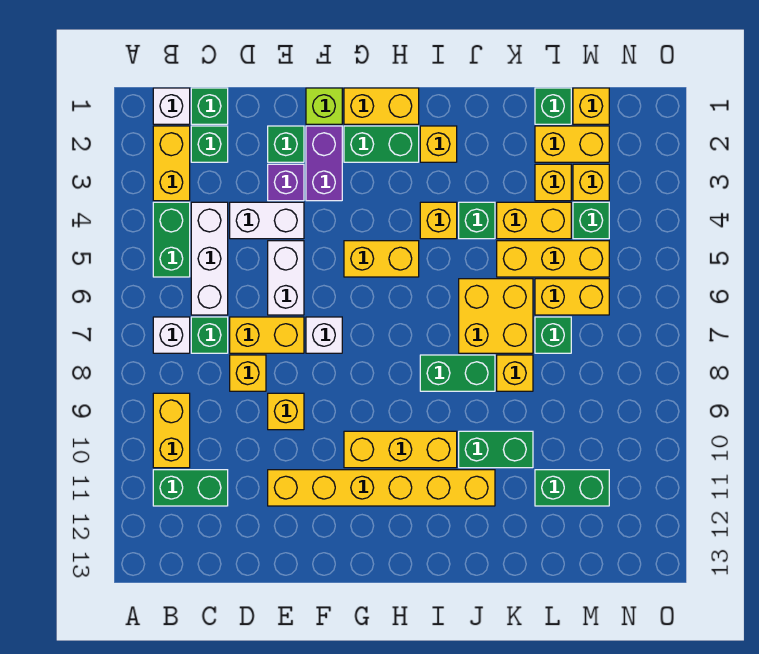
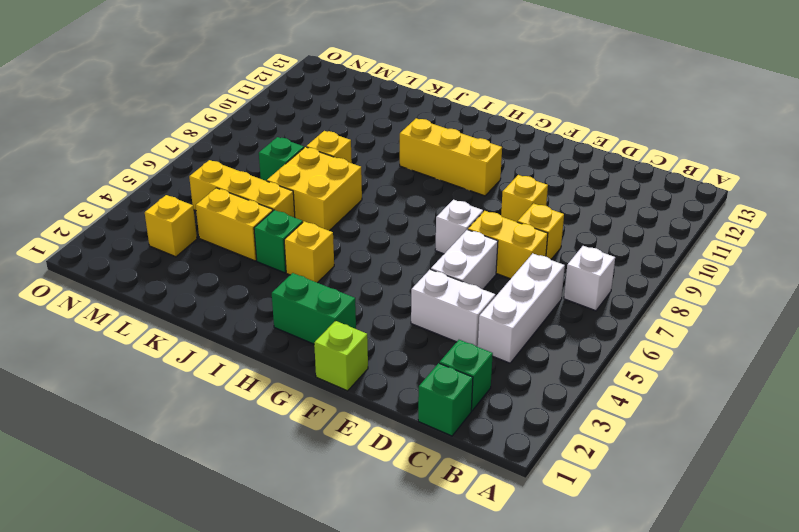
none -> white 1x1 brick [153,88,190,124]
none -> yellow 1x2 brick [153,126,190,201]
none -> green 1x2 brick [153,202,190,277]
none -> yellow 1x2 brick [153,393,190,468]

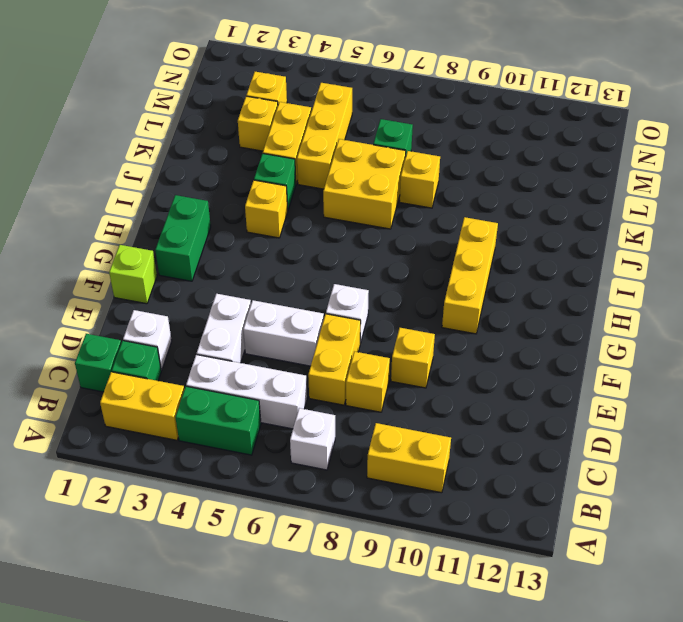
white 1x1 brick [123,310,172,370] -> white 1x1 brick moved to [153,88,190,124]
none -> green 1x2 brick [153,470,228,506]
none -> green 1x1 brick [191,317,228,353]
none -> green 1x1 brick [268,126,304,162]
none -> purple 1x1 brick [268,164,304,201]

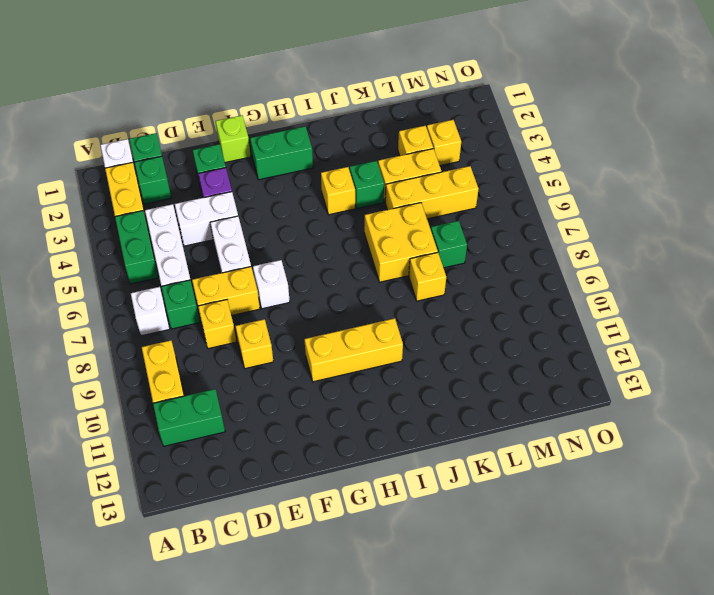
none -> yellow 1x6 brick [268,470,495,506]
none -> purple 1x2 brick [306,126,342,201]
none -> yellow 1x2 brick [344,88,419,124]
none -> yellow 1x2 brick [344,241,419,277]

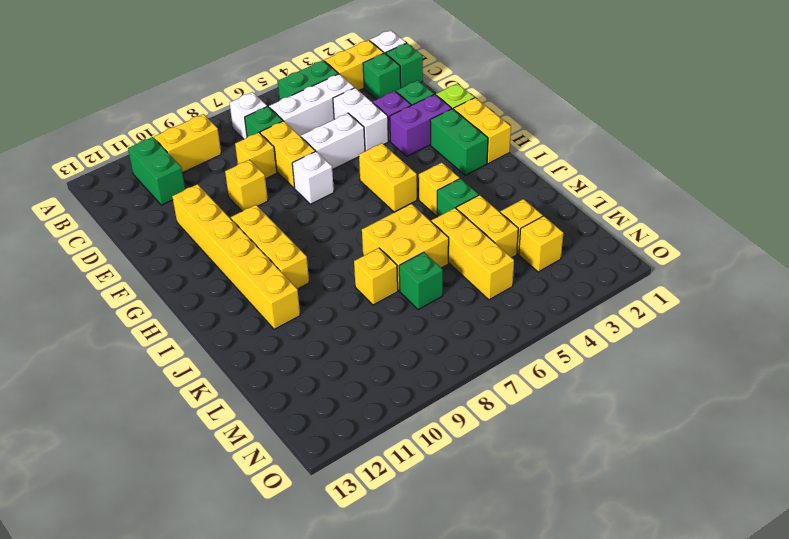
none -> yellow 1x1 brick [420,126,457,162]
none -> green 1x2 brick [420,355,495,391]
none -> green 1x2 brick [459,431,533,468]
none -> green 1x1 brick [535,88,571,124]

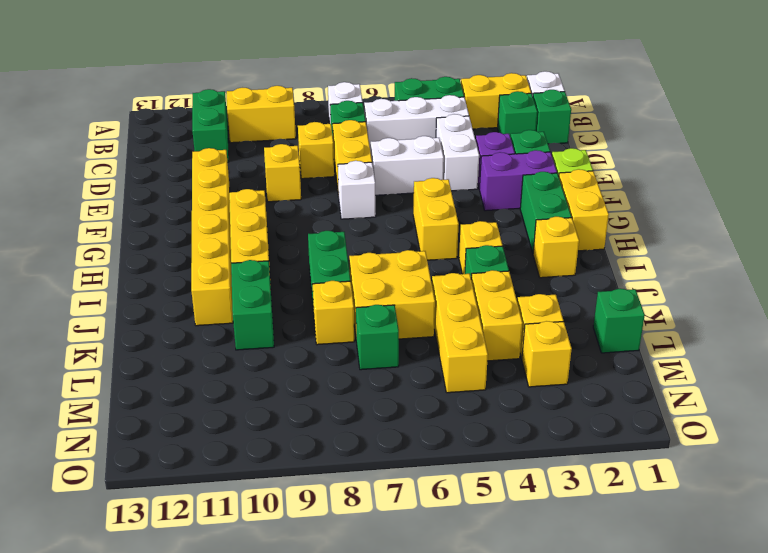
none -> yellow 1x2 brick [535,126,609,162]
none -> yellow 1x2 brick [535,279,609,315]
none -> green 1x2 brick [535,470,609,506]
none -> yellow 1x1 brick [573,88,609,124]

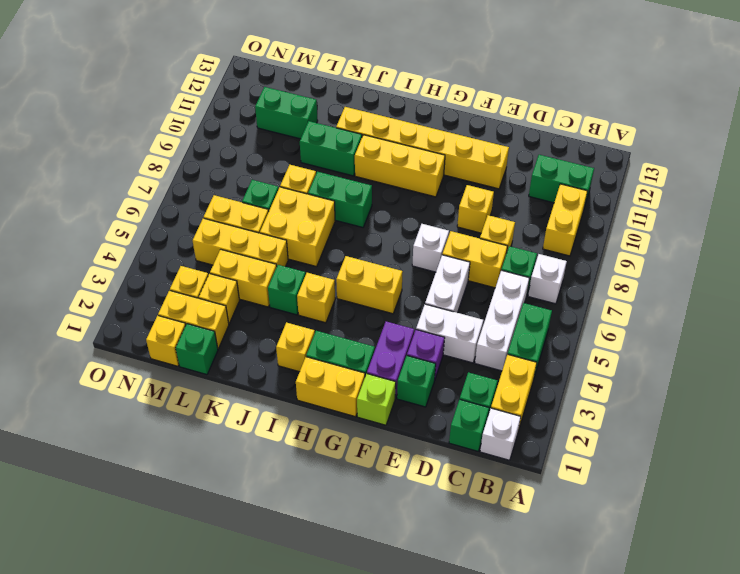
none -> green 1x1 brick [573,202,609,239]

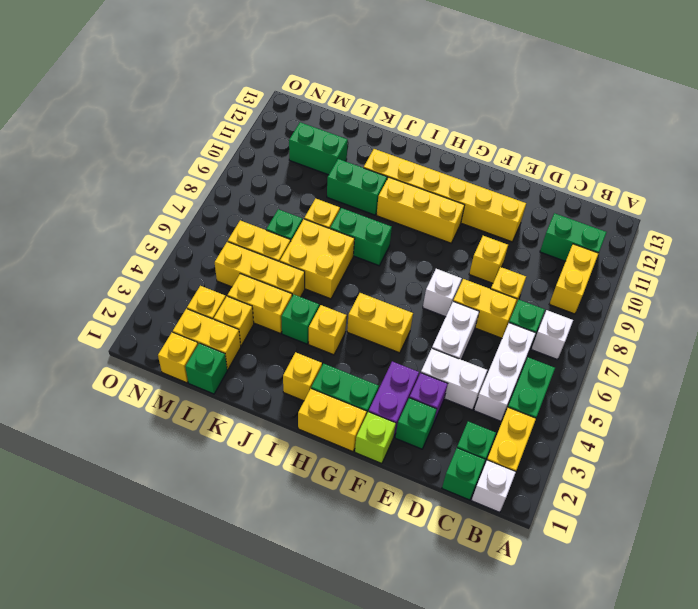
none -> green 1x1 brick [573,202,609,239]

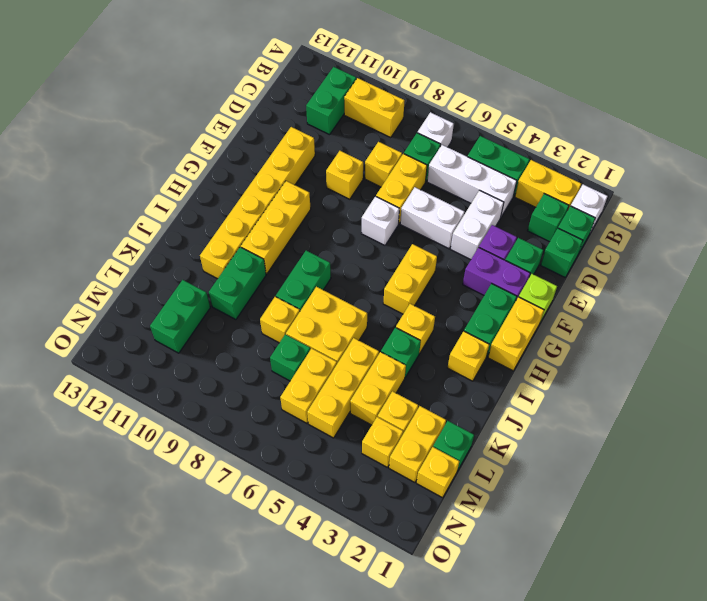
green 1x1 brick [541,228,583,277] -> green 1x1 brick moved to [573,202,609,239]

